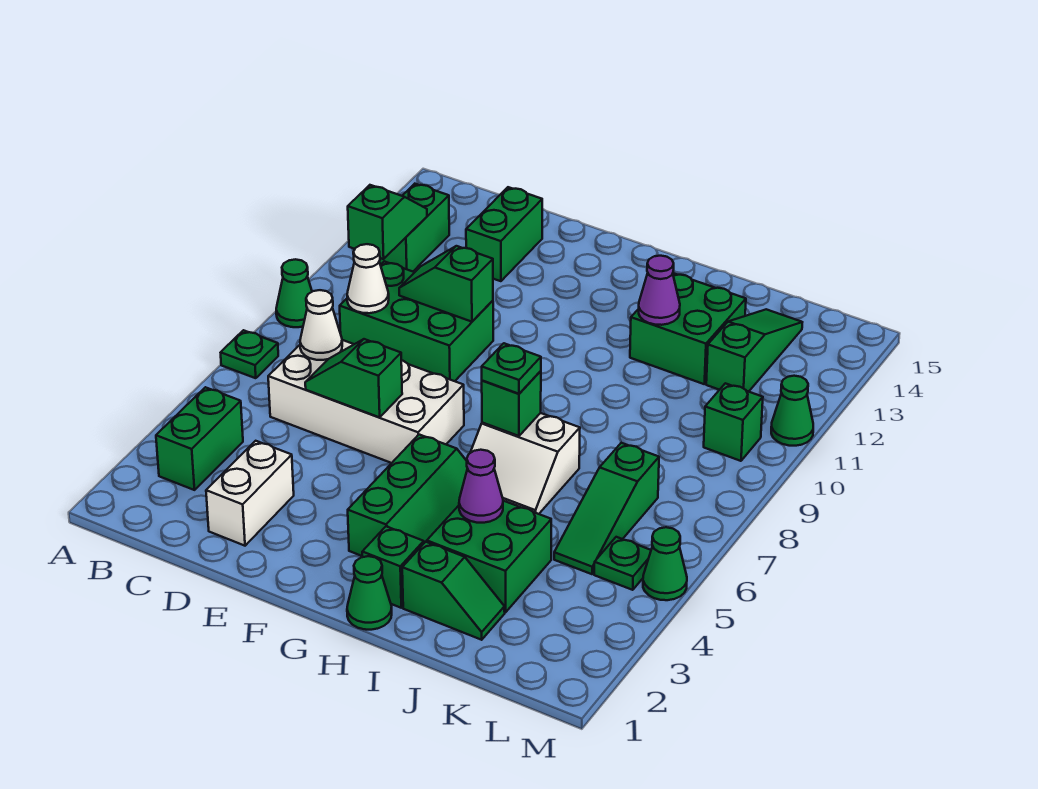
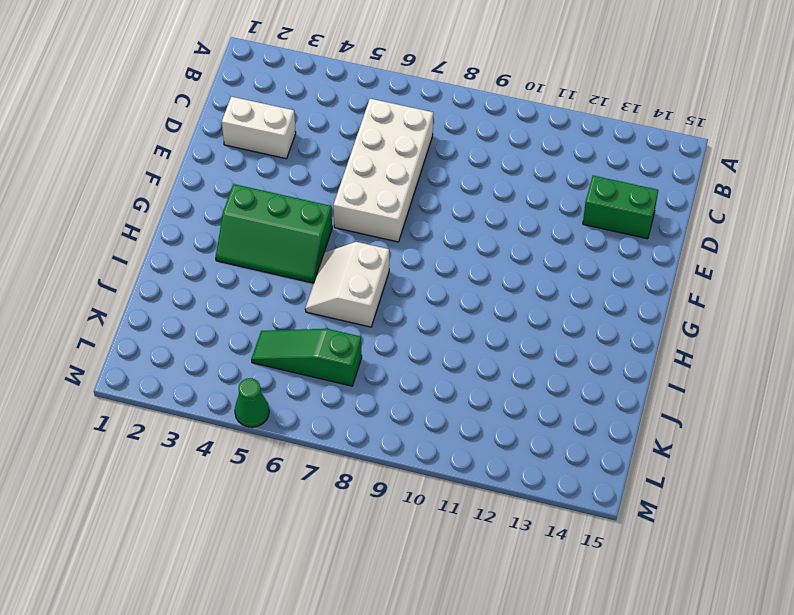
none -> green 1x1 plate [221,330,278,378]
none -> green 1x1 cone [276,259,312,327]
none -> green 1x2 brick [156,387,243,490]
none -> green 1x2 brick [379,184,449,271]

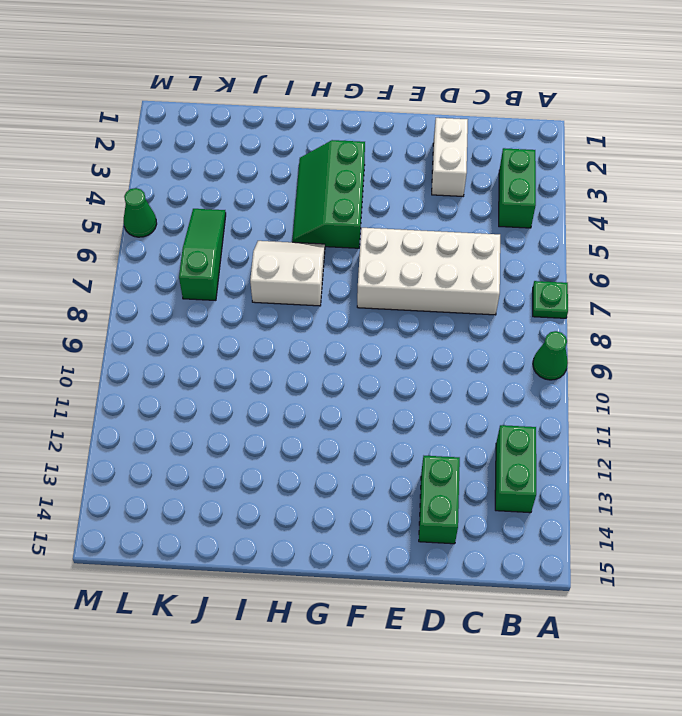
none -> green 2x3 brick [340,261,493,381]
none -> green 1x1 cone [347,556,392,630]
none -> green 1x1 brick [362,526,424,608]
none -> green 1x2 slope [402,542,505,640]

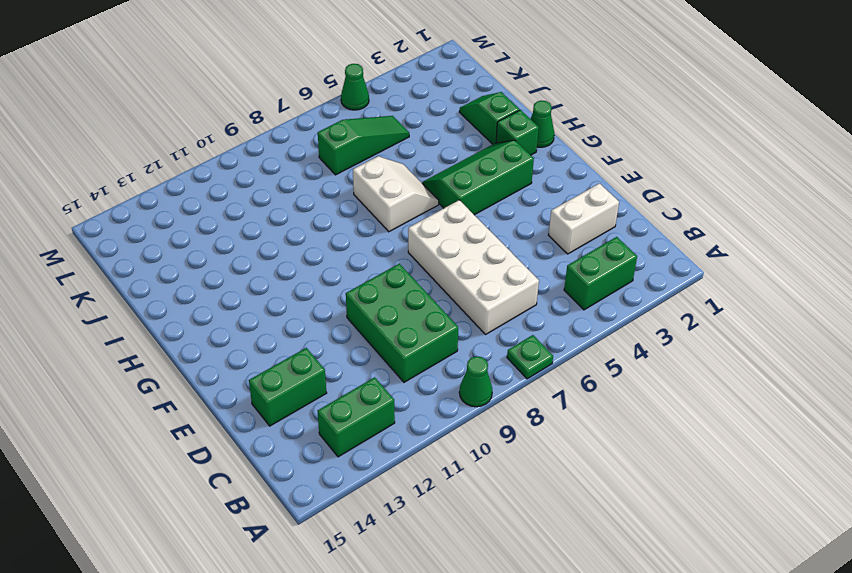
none -> green 2x2 brick [427,501,551,612]
none -> green 2x2 brick [630,273,746,384]
none -> green 1x3 slope [706,309,802,392]
none -> green 1x1 plate [594,537,651,590]

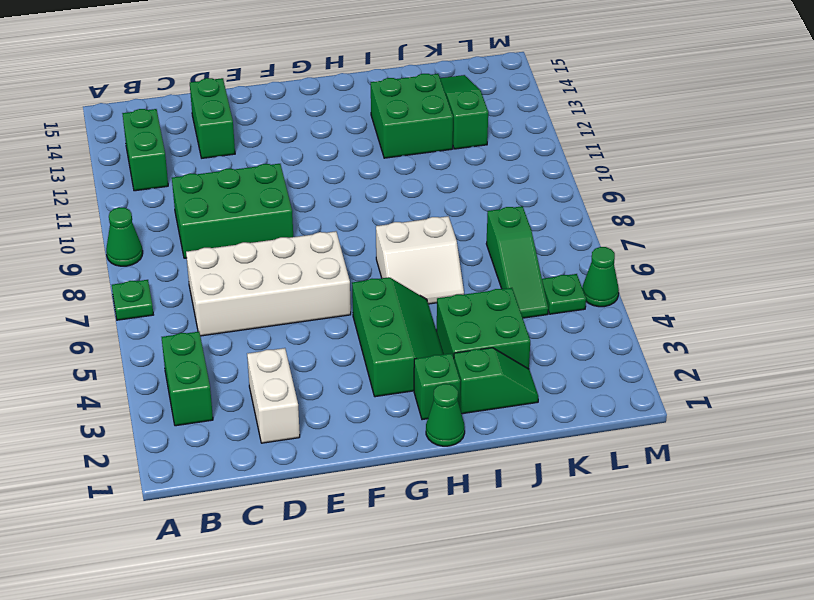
none -> green 1x1 brick [704,383,763,461]
none -> green 1x1 cone [771,376,813,446]
none -> green 1x2 slope [348,185,427,259]
none -> white 1x1 cone [300,290,342,360]

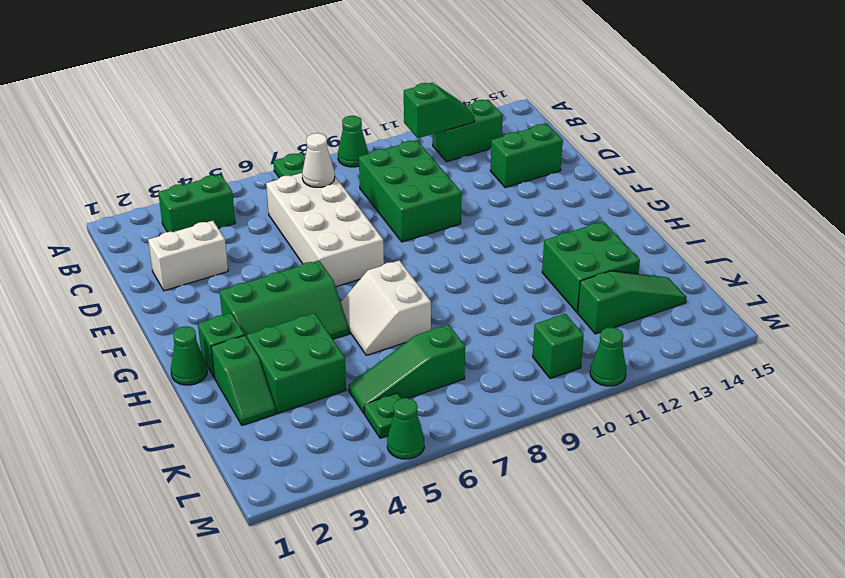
none -> white 1x1 cone [347,244,389,313]
none -> green 1x2 slope [305,339,402,417]
none -> green 1x2 slope [399,246,493,322]
none -> green 1x1 brick [482,371,541,436]

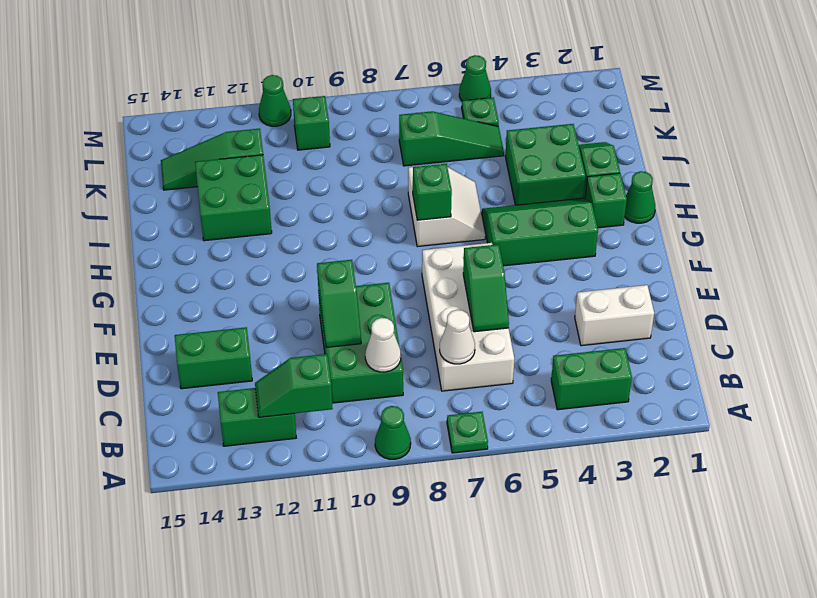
none -> purple 1x1 cone [459,450,503,523]
none -> purple 1x1 cone [639,256,680,325]
none -> green 1x1 plate [482,343,541,394]

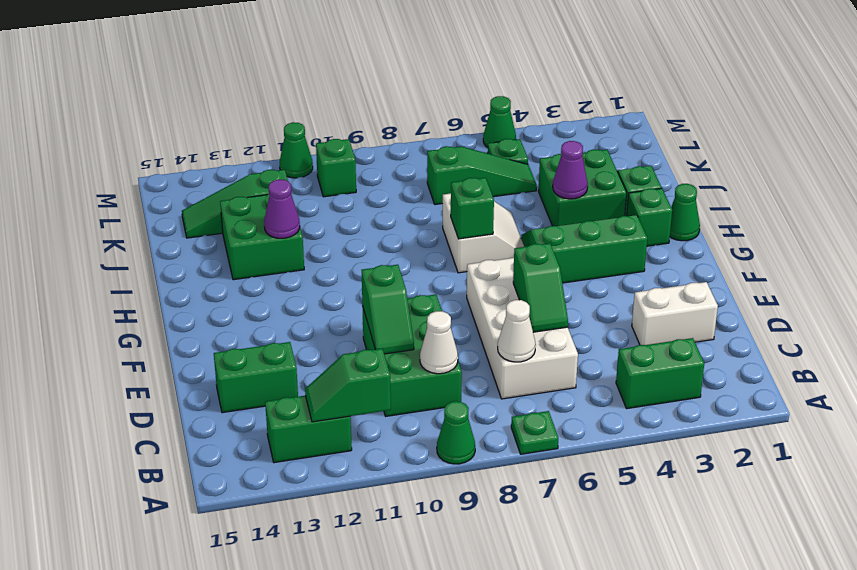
none -> green 1x1 plate [482,343,541,394]

